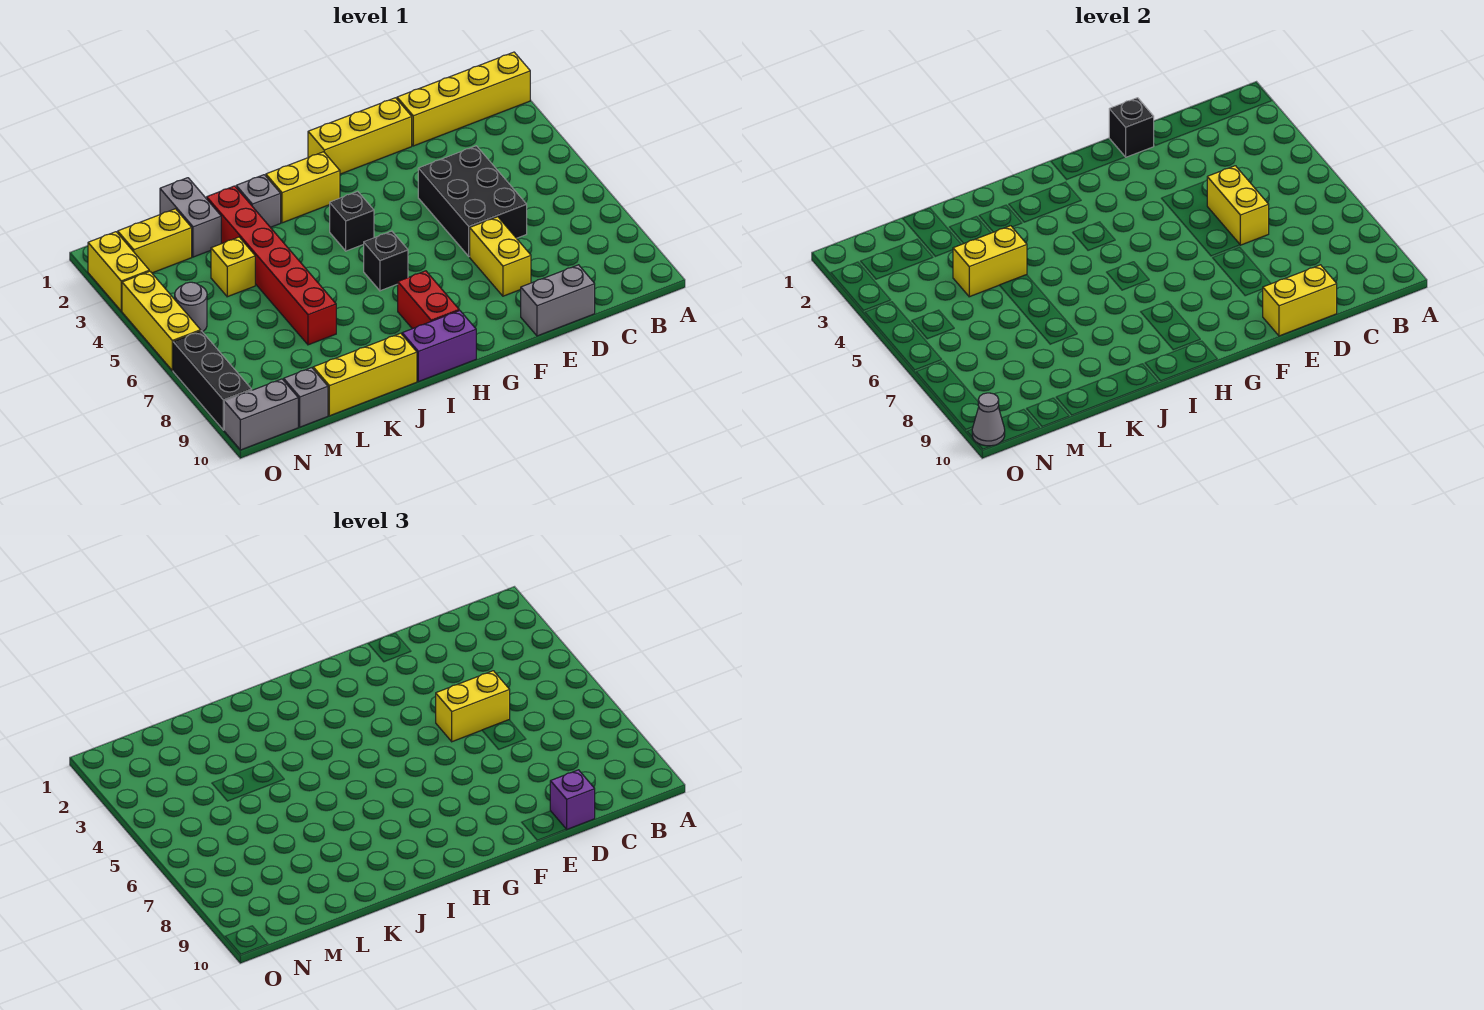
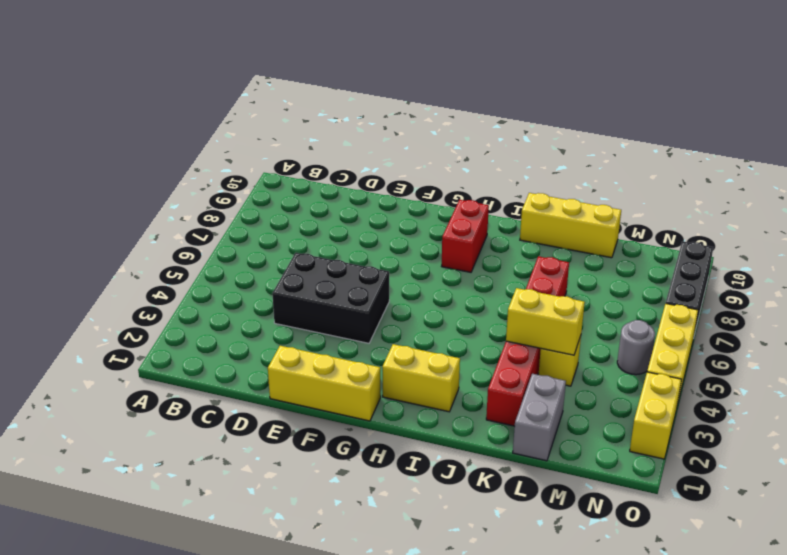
black 2x3 brick [272,253,389,343] -> black 2x3 brick turned to [418,146,527,256]
none -> yellow 1x4 brick [397,52,530,146]
none -> grey 1x2 brick [521,265,595,336]
none -> yellow 1x2 brick [470,217,531,296]

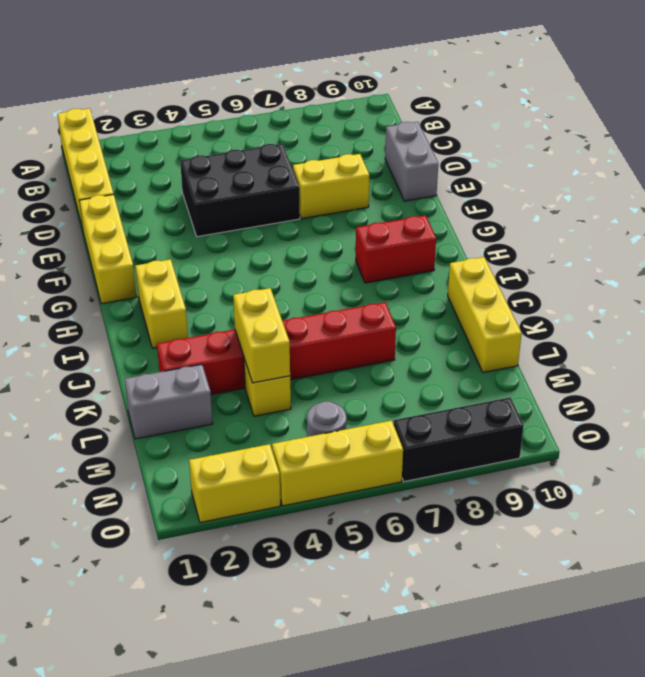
none -> black 1x1 brick [330,191,374,251]
none -> black 1x1 brick [364,231,408,291]
none -> purple 1x2 brick [402,310,476,382]

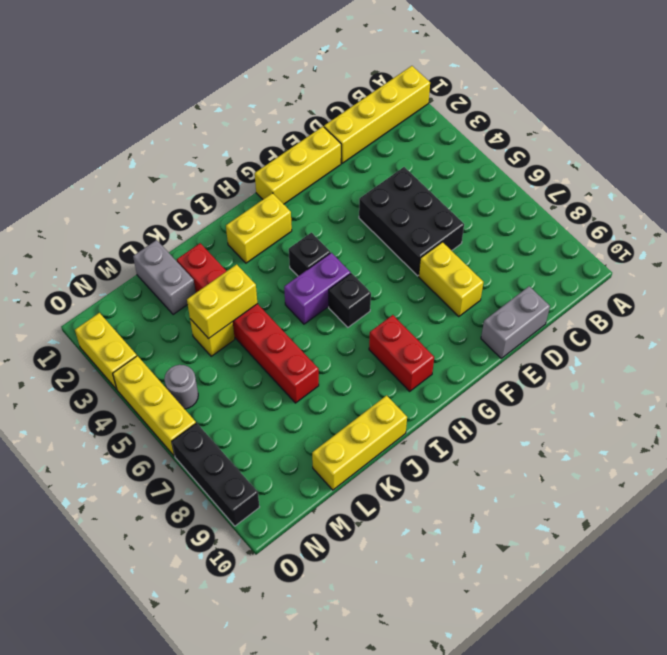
purple 1x2 brick [284,253,351,324] -> purple 1x2 brick moved to [402,310,476,382]
none -> grey 1x1 brick [236,175,281,227]
none -> yellow 1x2 brick [118,209,192,273]
none -> grey 1x1 brick [284,368,328,427]

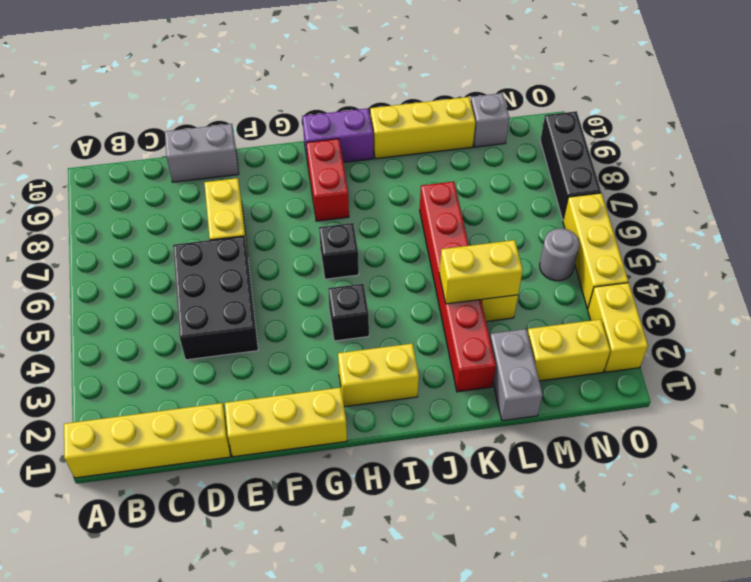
none -> grey 1x1 brick [236,175,281,227]
none -> grey 1x2 brick [224,379,298,450]
none -> yellow 1x2 brick [1207,166,1269,245]

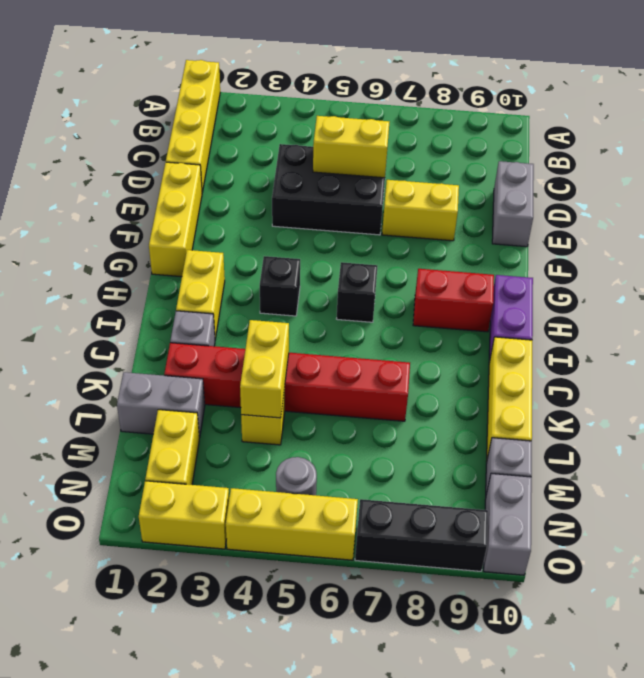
none -> yellow 1x2 brick [1263,265,1337,336]
none -> black 1x1 brick [1109,98,1154,157]
none -> grey 1x1 cone [972,393,1005,446]

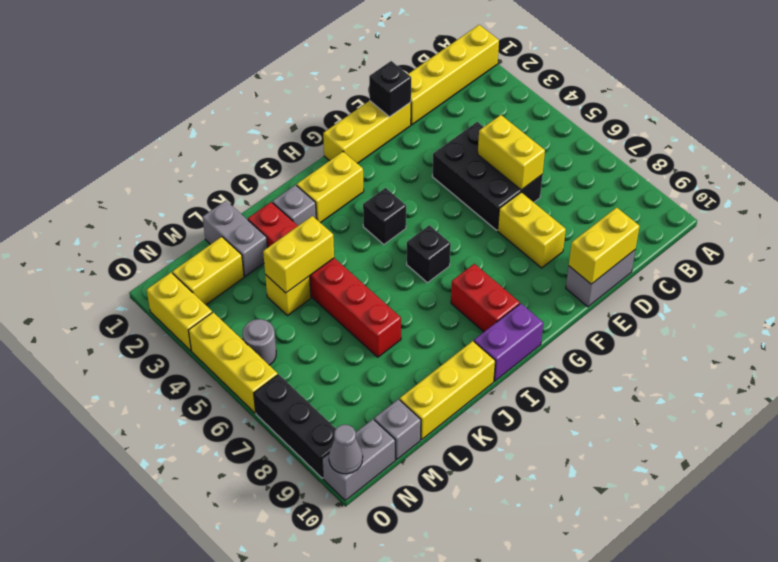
none -> yellow 1x2 brick [436,671,510,742]
none -> purple 1x1 brick [550,770,595,829]

